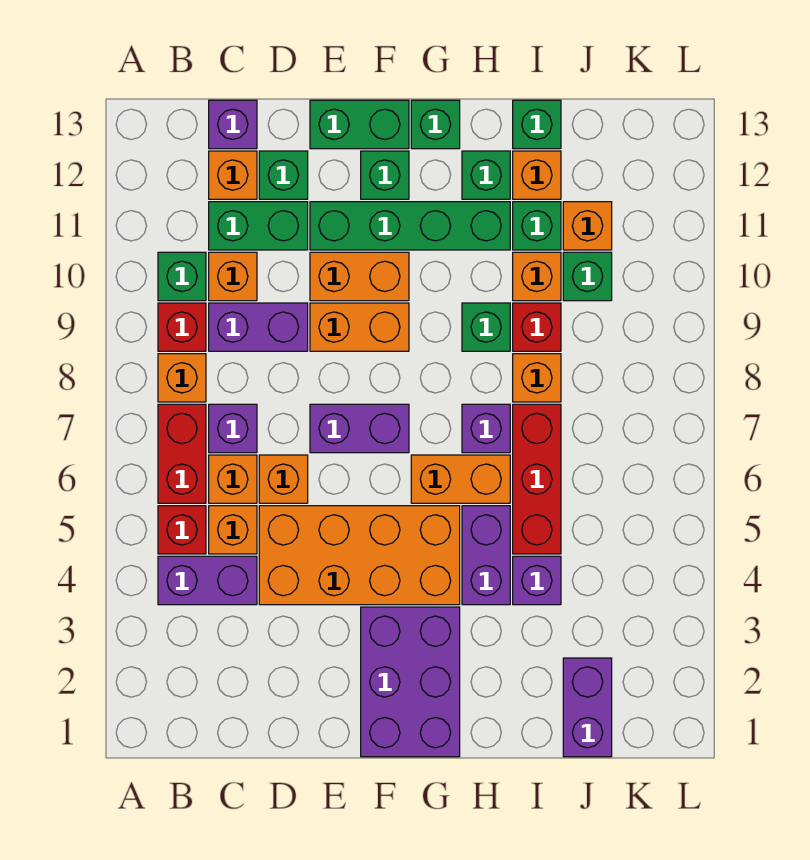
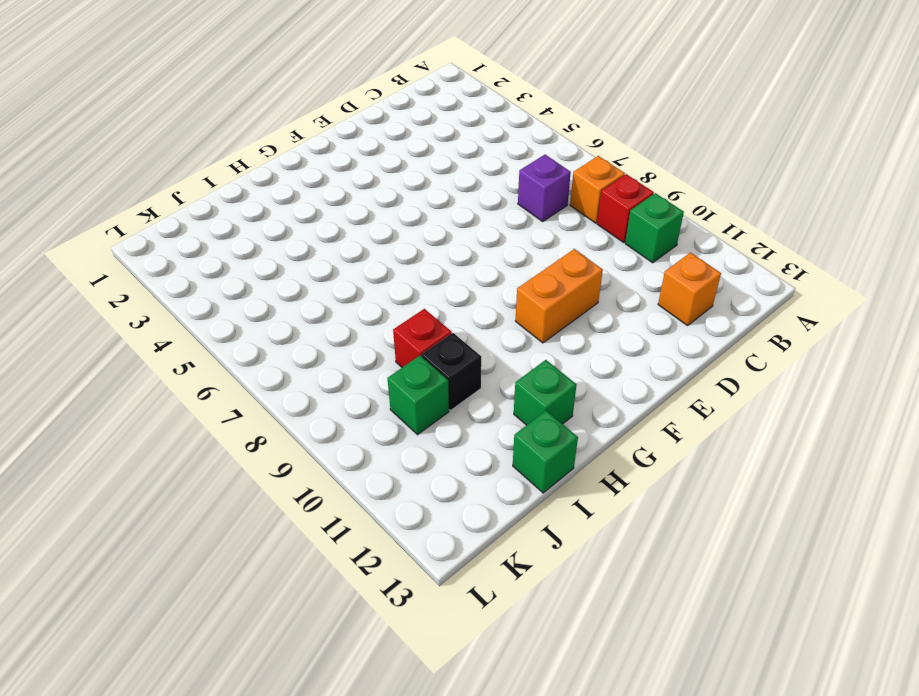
black 1x1 brick [422,333,481,411] -> orange 1x1 brick [513,252,561,301]
none -> purple 1x2 brick [158,556,257,605]
none -> red 1x1 brick [158,506,206,554]
none -> red 1x2 brick [158,404,206,503]
none -> orange 1x1 brick [209,506,257,554]

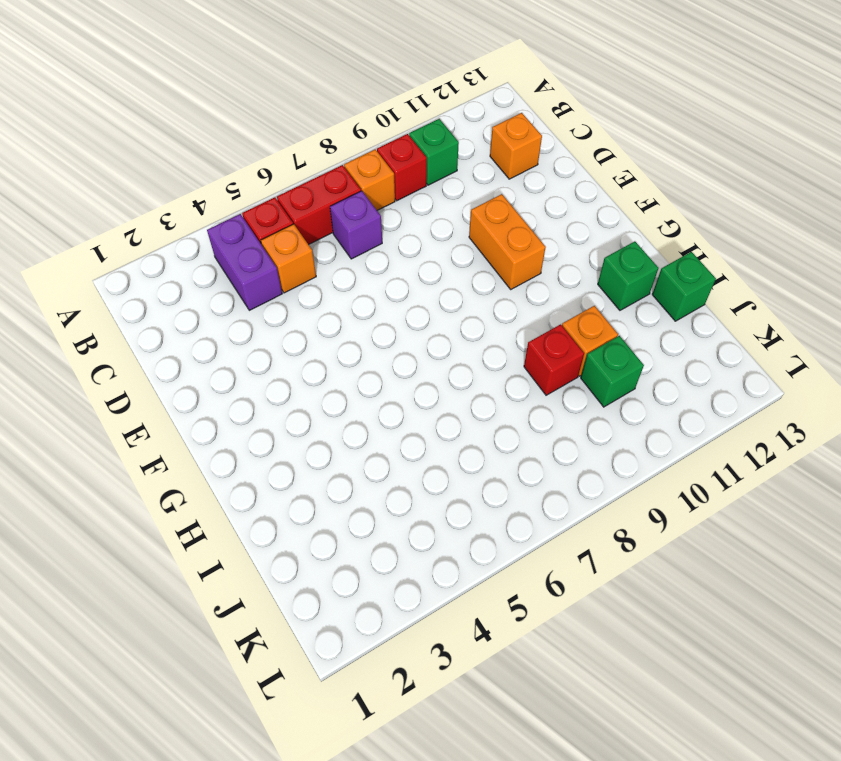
none -> orange 1x1 brick [209,455,257,503]
none -> purple 1x2 brick [209,303,308,351]
none -> orange 1x1 brick [209,252,257,301]
none -> green 1x2 brick [209,202,308,250]

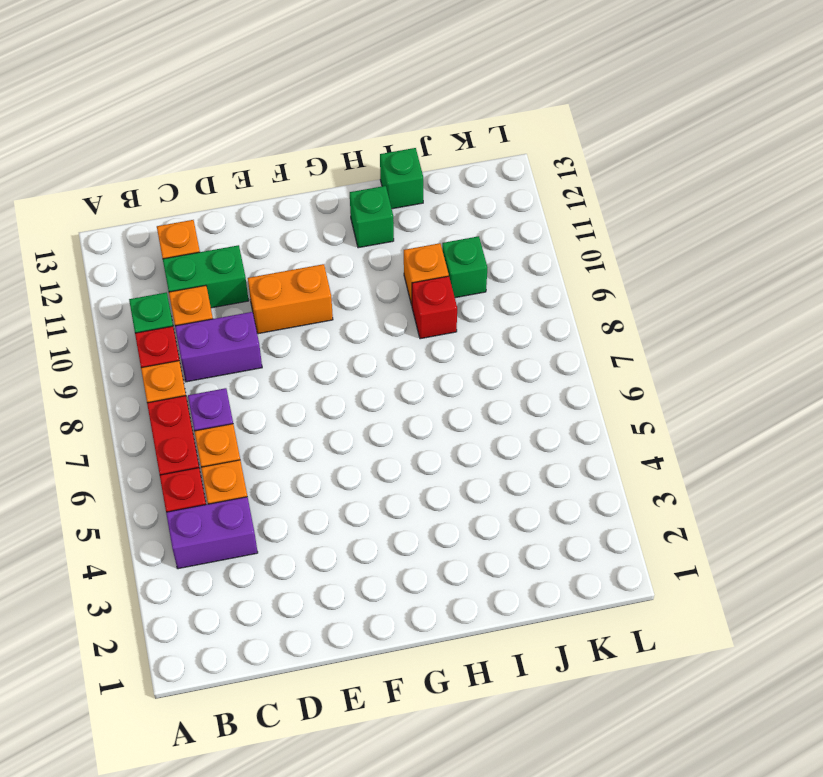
none -> purple 1x1 brick [209,100,257,149]
none -> orange 2x4 brick [259,506,460,605]
none -> orange 1x1 brick [259,455,308,503]
none -> green 1x1 brick [259,151,308,199]

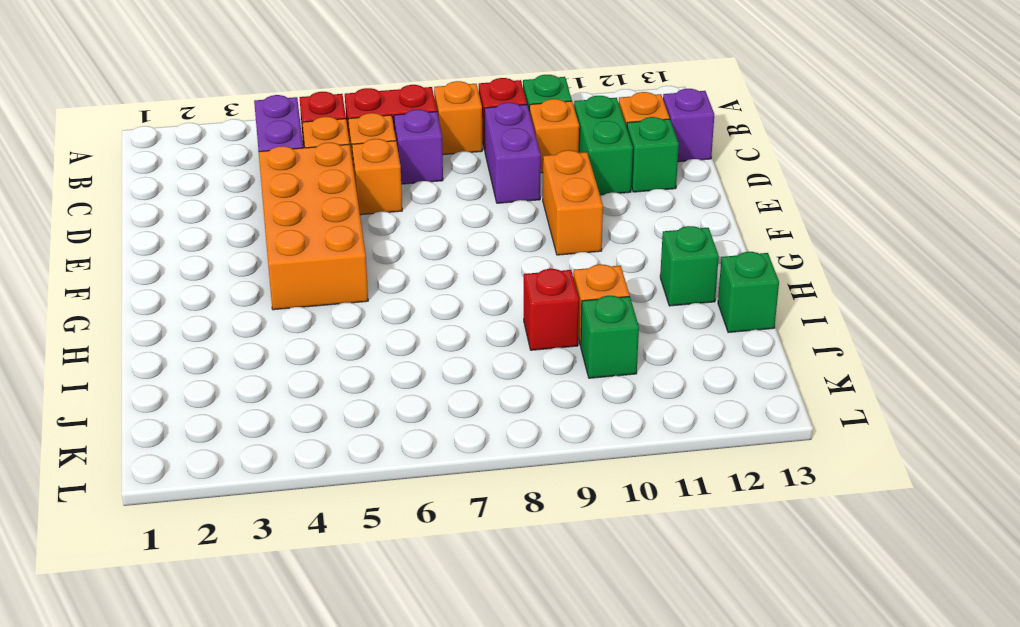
none -> purple 1x2 brick [310,404,409,453]
none -> orange 1x2 brick [310,303,409,351]
none -> green 1x4 brick [310,202,510,250]
none -> green 1x2 brick [310,100,409,149]

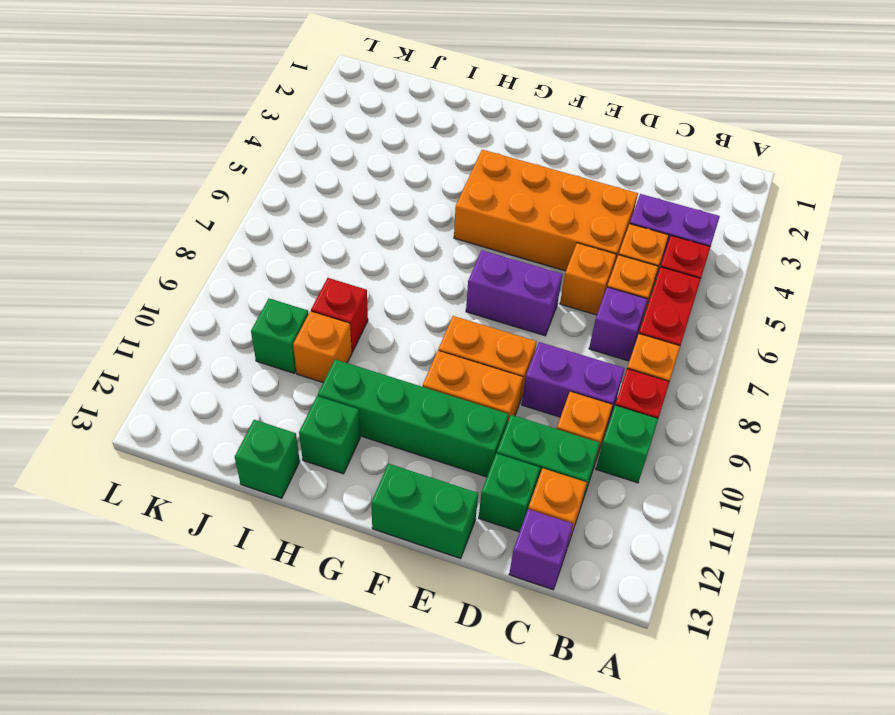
none -> purple 2x3 brick [361,607,460,757]
none -> green 1x1 brick [361,151,409,199]
none -> orange 1x2 brick [411,455,510,503]
none -> green 1x1 brick [411,100,460,149]

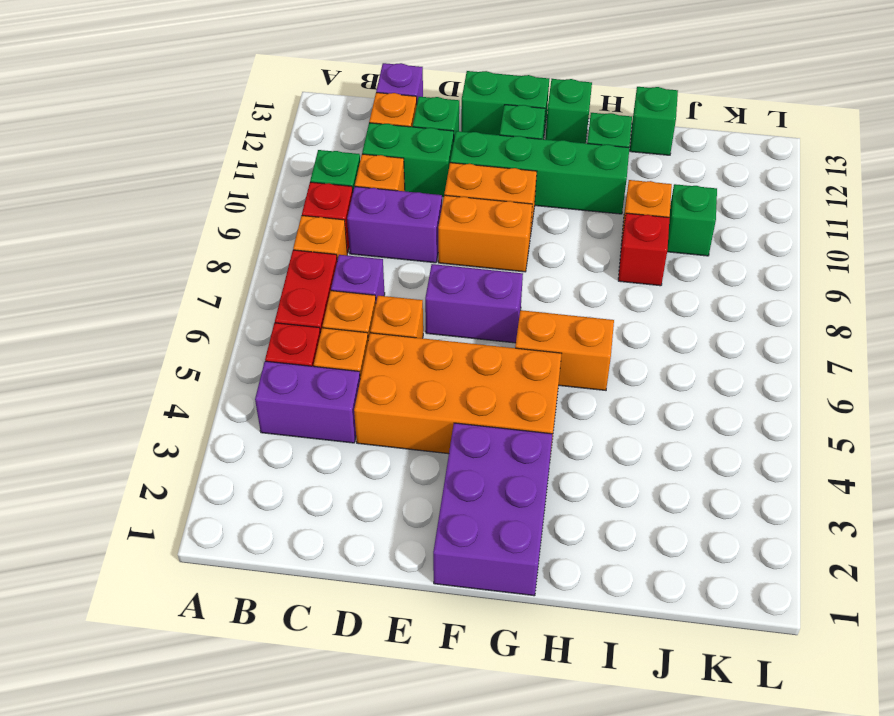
none -> purple 1x2 brick [462,506,510,605]
none -> purple 1x1 brick [462,404,510,453]
none -> green 1x1 brick [462,303,510,351]
none -> purple 1x1 brick [513,556,561,605]

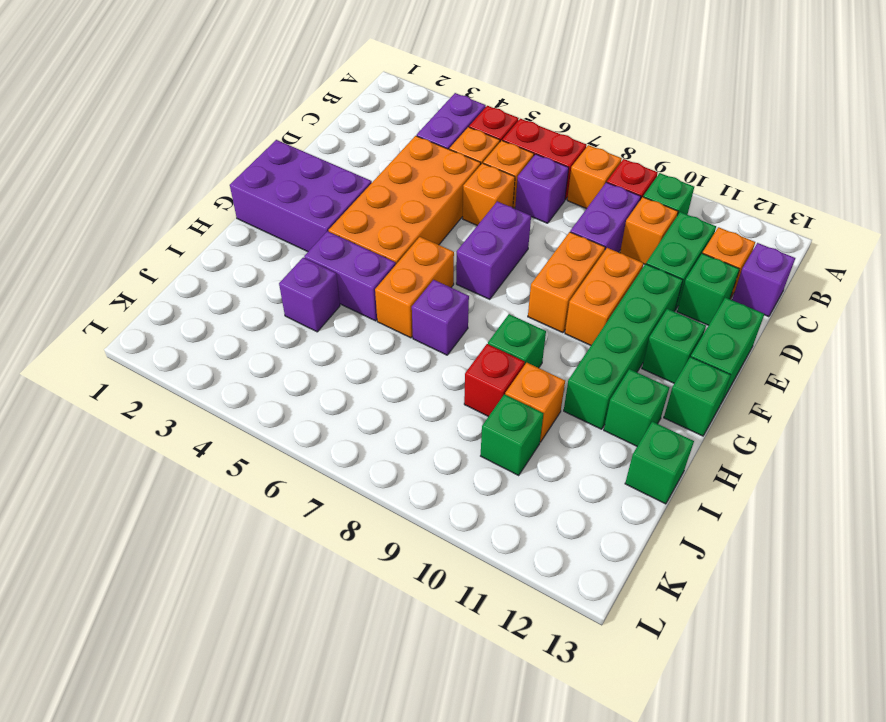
none -> red 1x3 brick [513,404,561,554]
none -> orange 1x1 brick [513,354,561,402]
none -> green 1x1 brick [513,202,561,250]
none -> orange 1x1 brick [513,151,561,199]

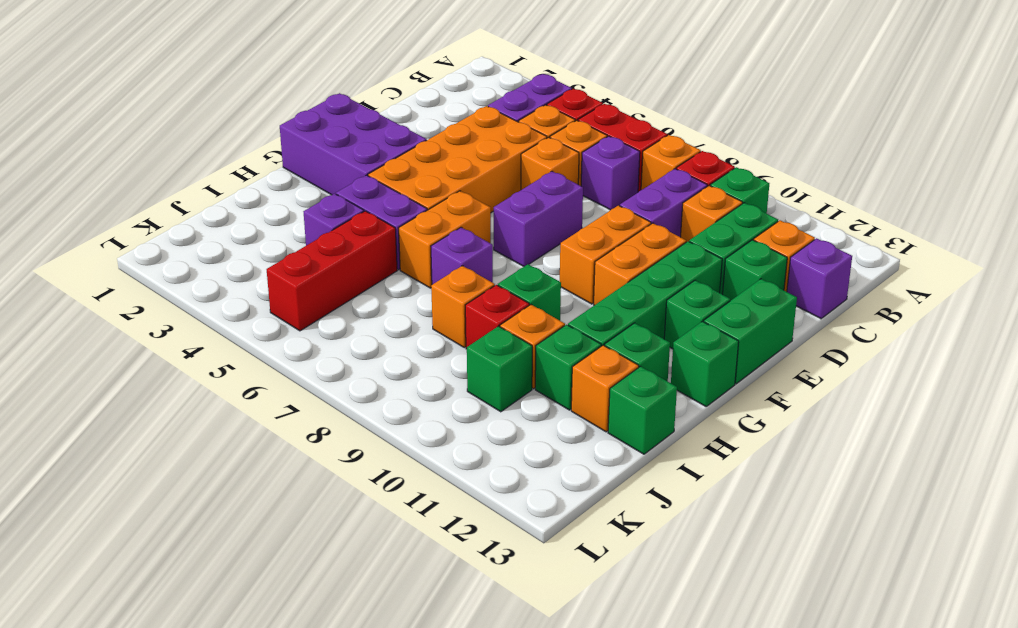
red 1x3 brick [267,211,397,331] -> red 1x3 brick turned to [513,404,561,554]
none -> purple 1x2 brick [563,658,612,757]
none -> orange 1x1 brick [563,202,612,250]

